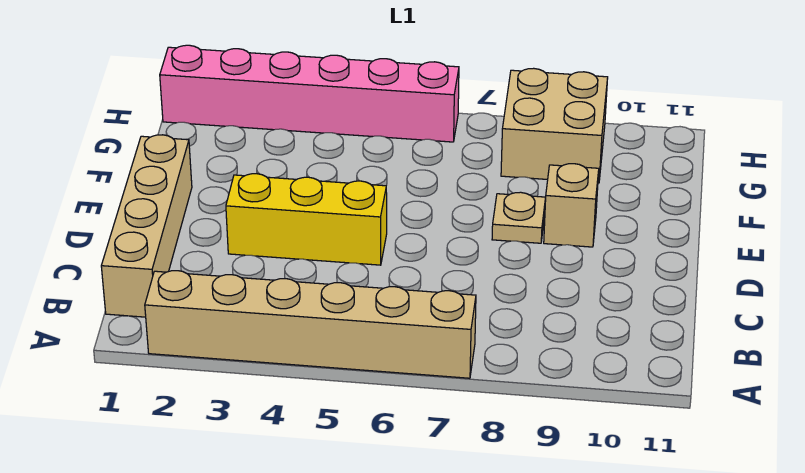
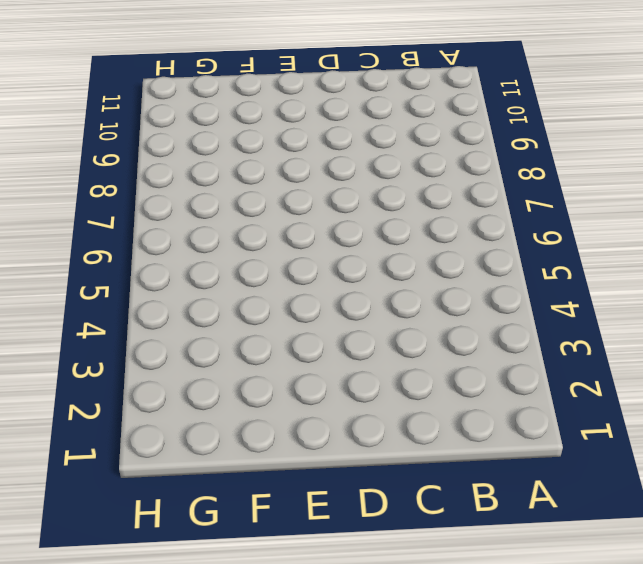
none -> tan 1x6 brick [145,271,476,378]
none -> tan 1x4 brick [101,135,192,317]

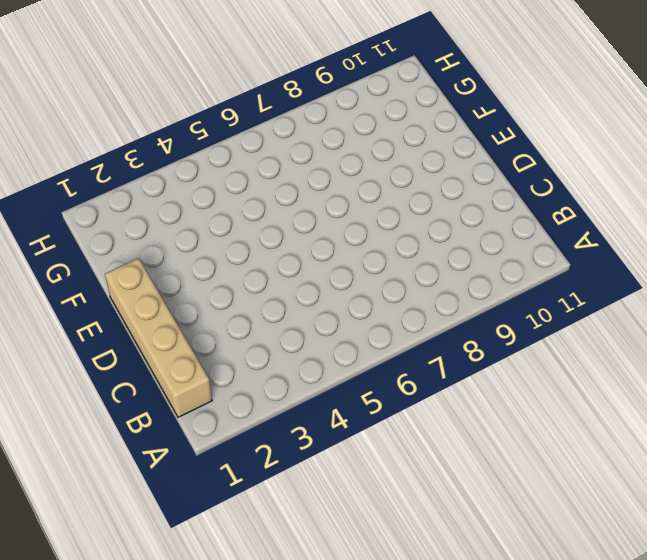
none -> tan 1x6 brick [145,271,476,378]
none -> yellow 1x3 brick [226,174,387,265]

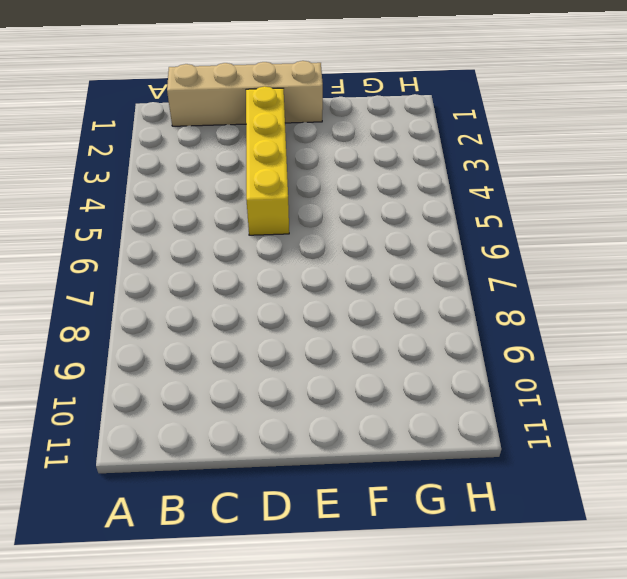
yellow 1x4 brick [246,86,289,235] -> yellow 1x3 brick [226,174,387,265]
none -> tan 1x6 brick [145,271,476,378]
none -> tan 1x1 plate [492,192,546,243]

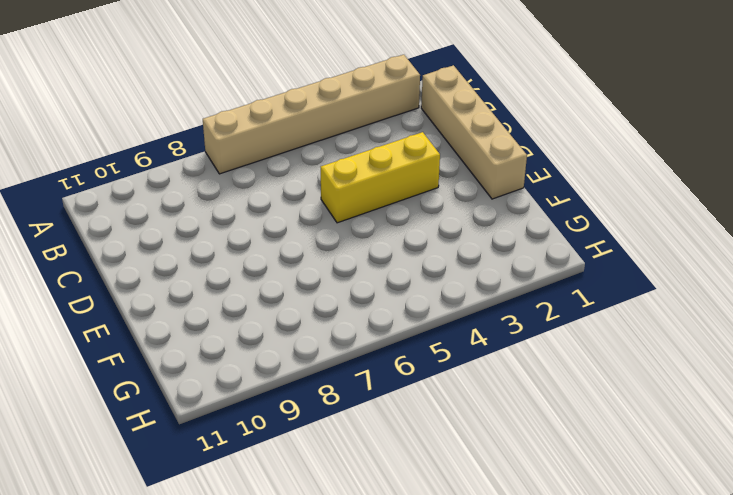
none -> tan 1x1 plate [492,192,546,243]
none -> tan 1x1 brick [544,164,599,247]

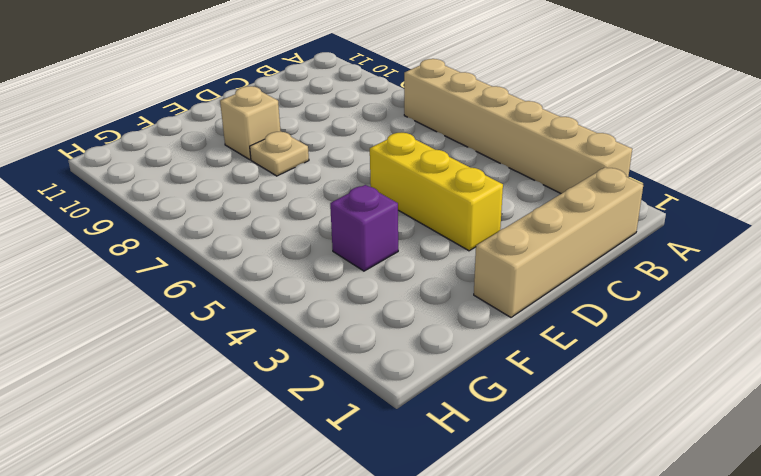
purple 1x1 brick [330,185,398,271] -> none
none -> tan 2x2 brick [501,68,608,183]
none -> pink 1x6 brick [160,45,459,142]

